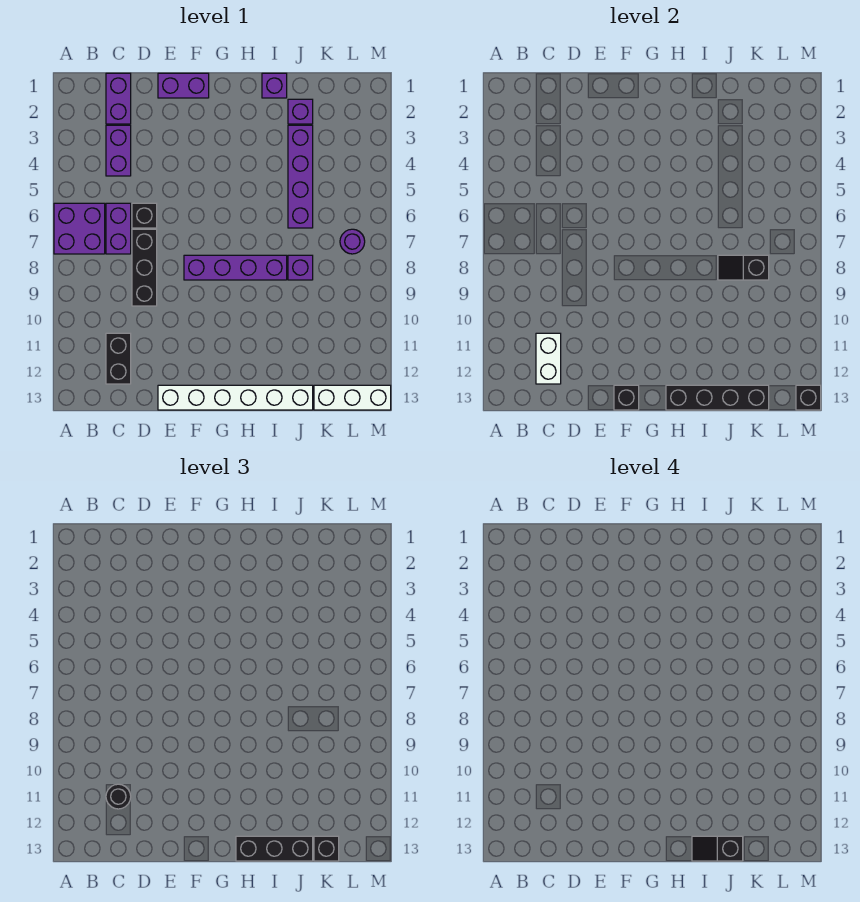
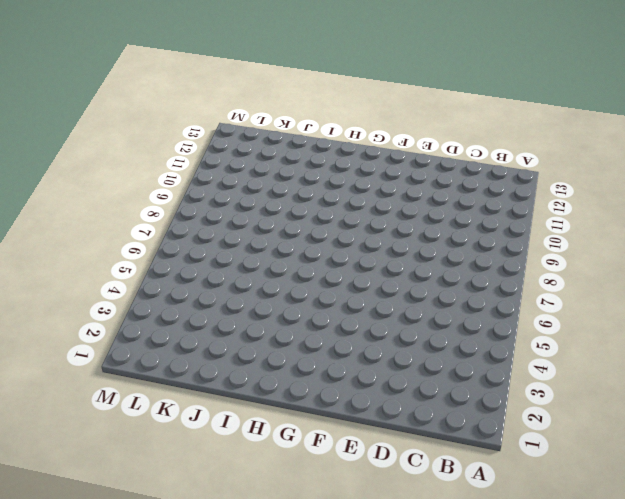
none -> purple 2x2 brick [54,203,105,254]
none -> purple 1x2 brick [106,73,131,124]
none -> purple 1x2 brick [106,125,131,176]

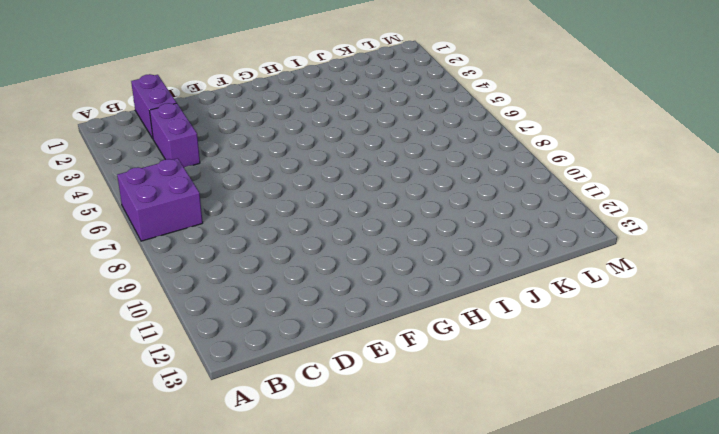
none -> purple 1x2 brick [106,203,131,254]
none -> black 1x2 brick [106,333,131,384]
none -> black 1x1 brick [132,203,157,228]

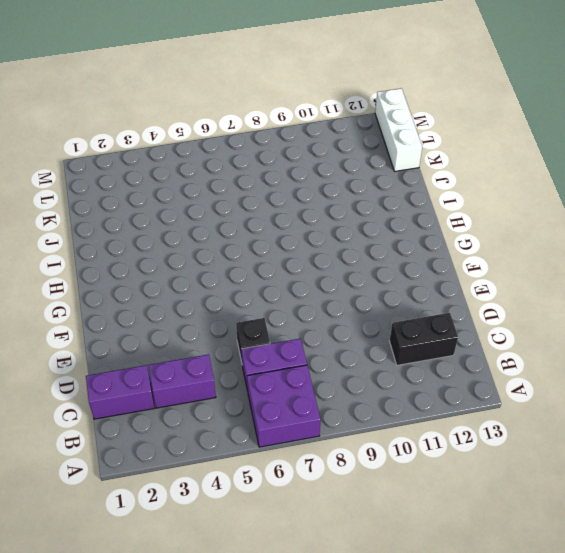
none -> black 1x3 brick [132,229,157,306]
none -> purple 1x2 brick [158,73,209,98]
none -> white 1x6 brick [158,385,313,410]

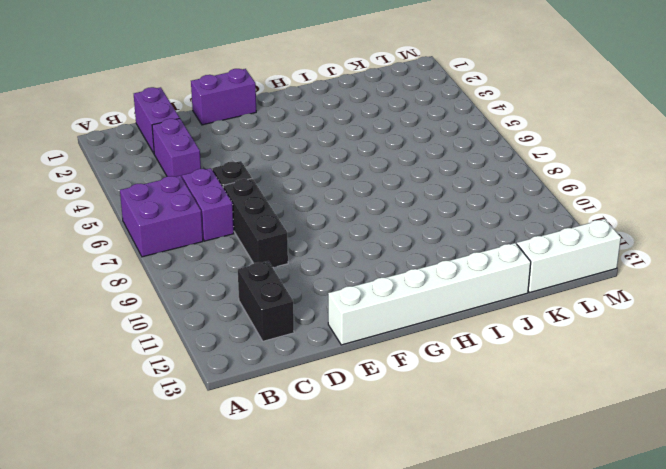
none -> purple 1x4 brick [184,255,287,280]
none -> purple 1x1 brick [262,73,287,98]
none -> purple 1x1 brick [288,99,313,124]

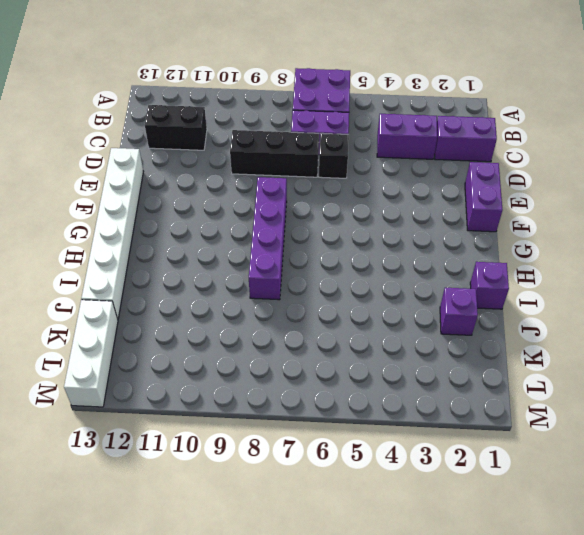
none -> purple 1x4 brick [288,125,313,228]
none -> purple 1x1 brick [288,255,313,280]
none -> purple 1x1 round brick [340,229,365,254]

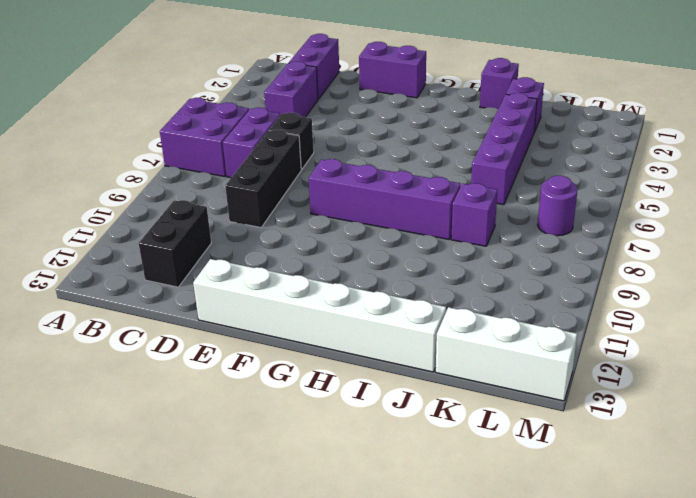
none -> white 1x2 brick [536,333,561,384]
none -> black 1x1 brick [614,385,639,410]
none -> black 1x4 brick [666,385,769,410]

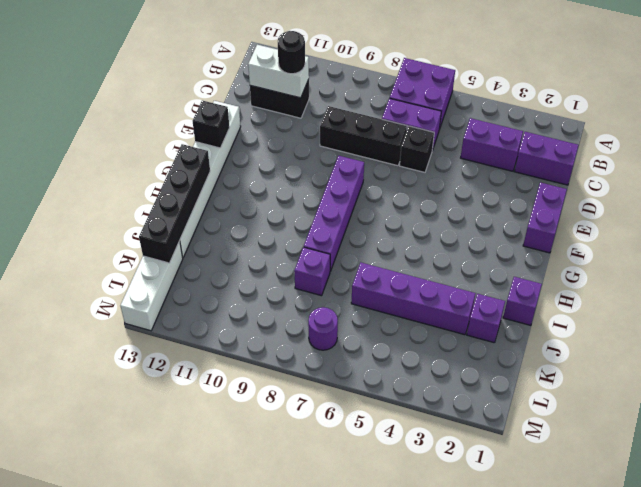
none -> black 1x2 slope [718,255,769,280]
none -> black 1x1 brick [796,385,821,410]
none -> black 1x3 brick [236,836,313,861]

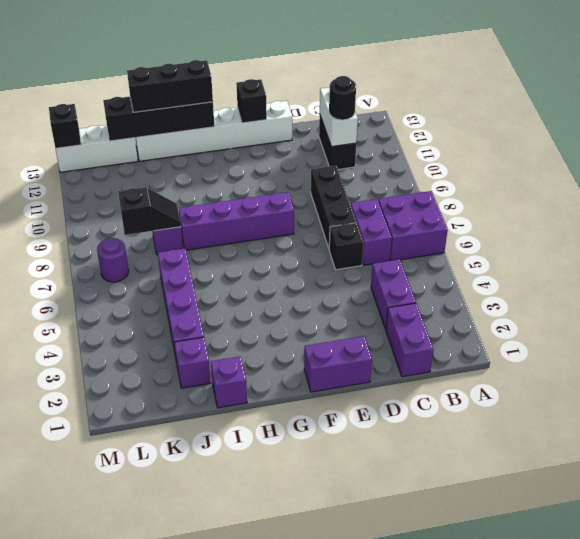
none -> black 1x1 brick [314,836,339,861]
none -> black 1x2 slope [692,836,743,861]

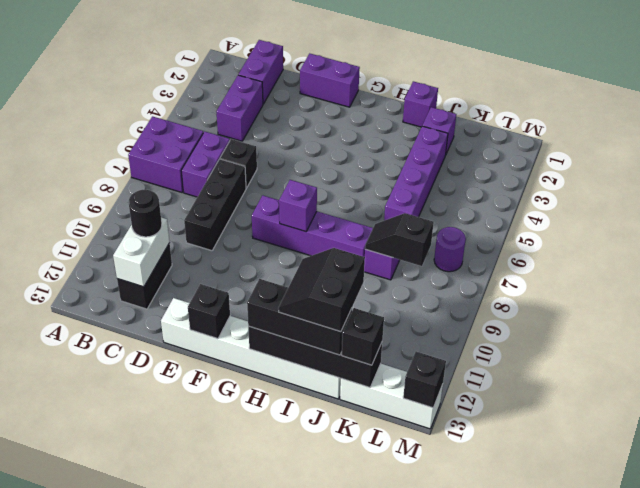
purple 1x1 brick [279,180,317,231] -> none
black 2x2 slope [278,248,365,332] -> black 1x2 slope [692,836,743,861]

